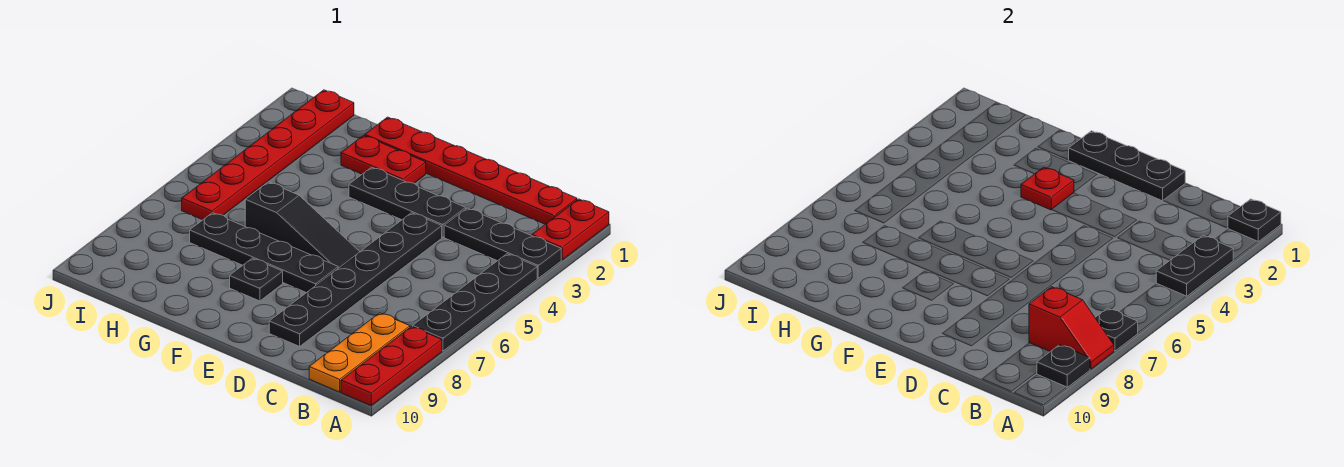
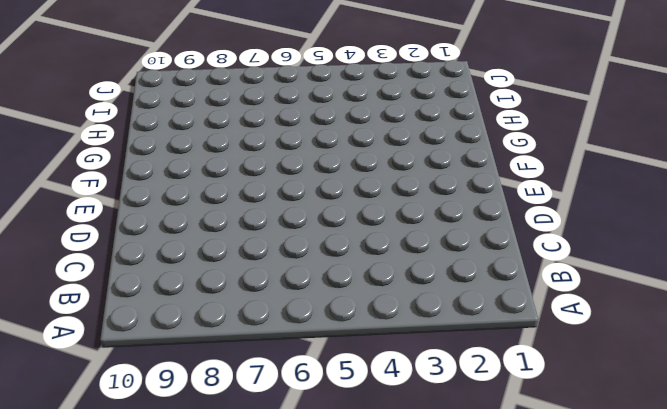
none -> red 1x2 plate [532,199,609,260]
none -> black 1x3 plate [444,208,561,278]
none -> black 1x4 plate [413,254,537,351]

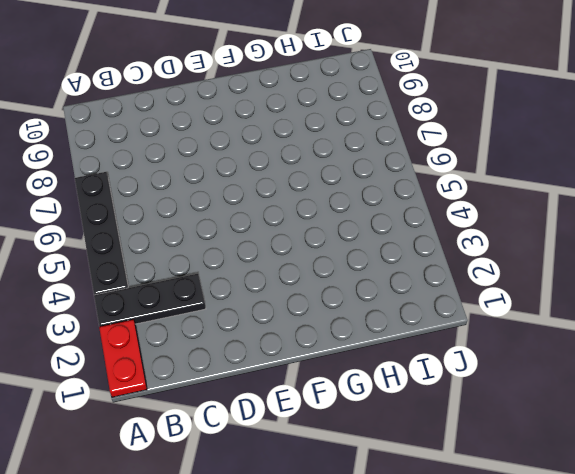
none -> red 1x3 plate [341,327,442,405]
none -> red 1x6 plate [365,117,577,224]
none -> orange 1x3 plate [309,313,410,392]

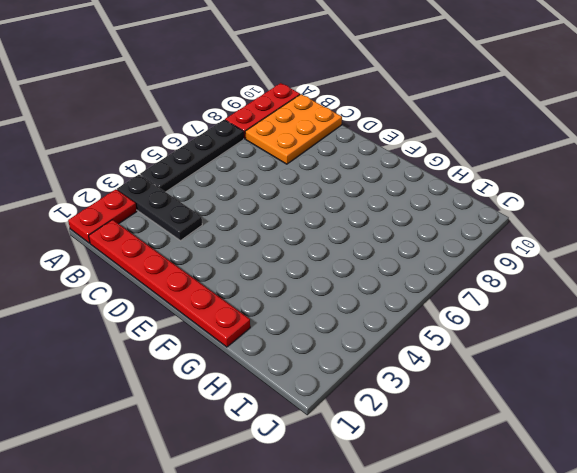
orange 2x3 plate [245,94,342,164] -> orange 1x3 plate [309,313,410,392]
none -> black 1x3 plate [349,167,466,237]
none -> black 1x6 plate [269,213,442,346]
none -> black 1x3 slope [245,182,360,268]

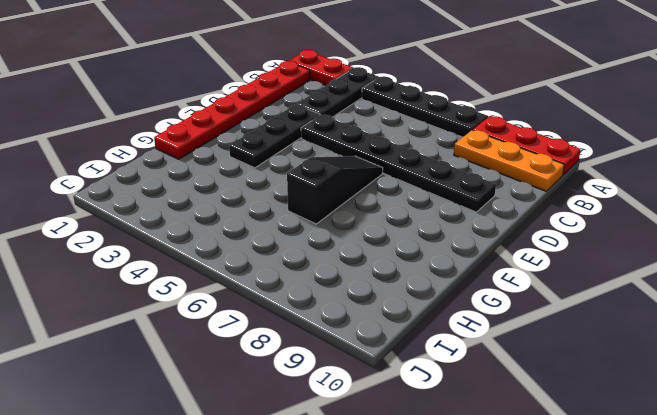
none -> black 1x4 plate [190,213,338,293]
none -> red 1x2 plate [341,135,426,183]
none -> black 1x1 plate [230,258,283,301]

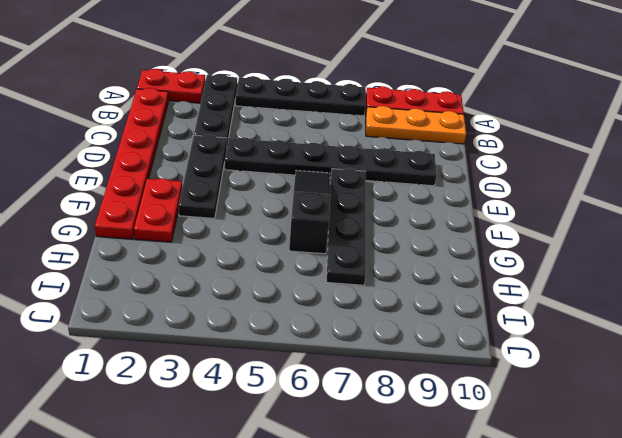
none -> black 1x1 plate [230,258,283,301]
none -> red 1x6 plate [182,90,354,220]
none -> black 1x1 plate [1228,199,1281,242]

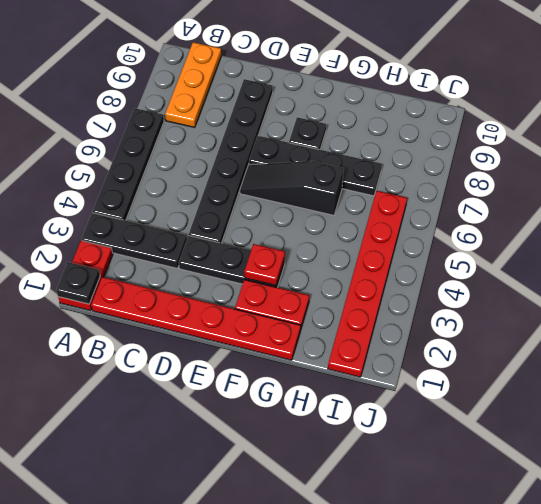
none -> red 1x3 plate [341,327,442,405]
none -> black 1x2 plate [1156,236,1233,296]
none -> black 1x1 plate [1095,308,1138,351]

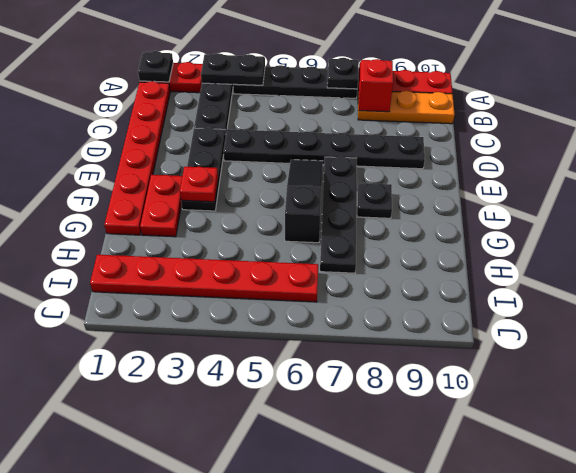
none -> black 1x1 plate [1037,345,1090,387]
none -> black 1x3 plate [1069,131,1185,201]

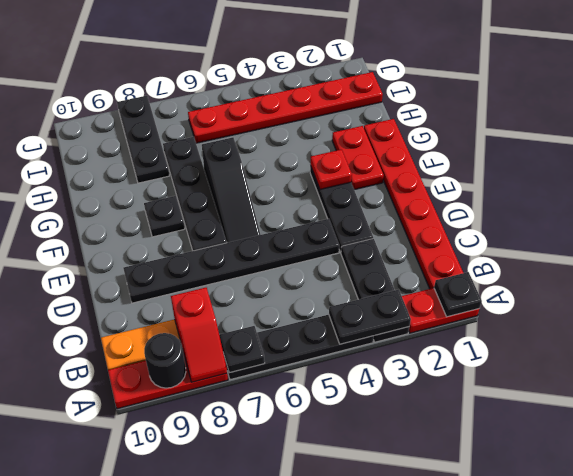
black 1x1 round brick [144,333,186,388] -> black 1x1 plate [1037,345,1090,387]
black 1x3 plate [117,96,169,183] -> black 1x3 plate moved to [1069,131,1185,201]

